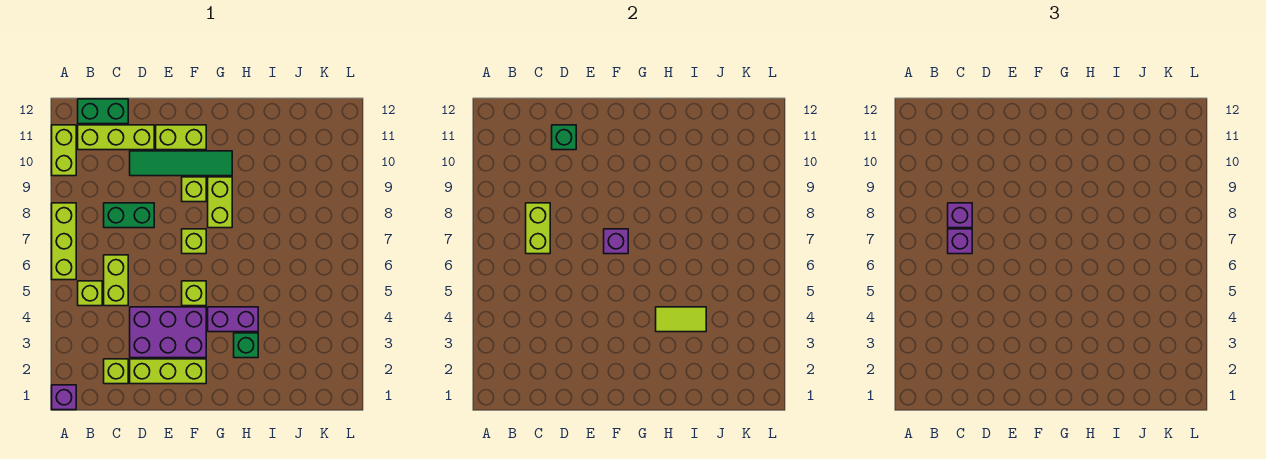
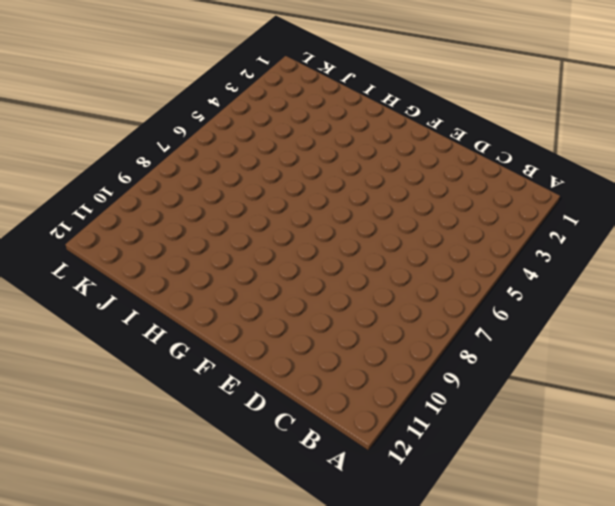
none -> purple 1x1 brick [52,385,76,410]
none -> lime 1x3 brick [52,203,76,280]
none -> lime 1x2 brick [52,125,76,176]

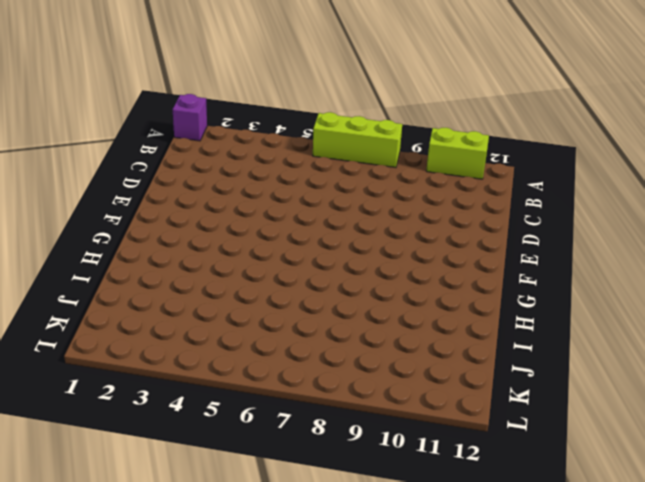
none -> lime 1x1 brick [78,281,102,306]
none -> lime 1x3 brick [78,125,154,150]
none -> green 1x2 brick [78,99,128,124]

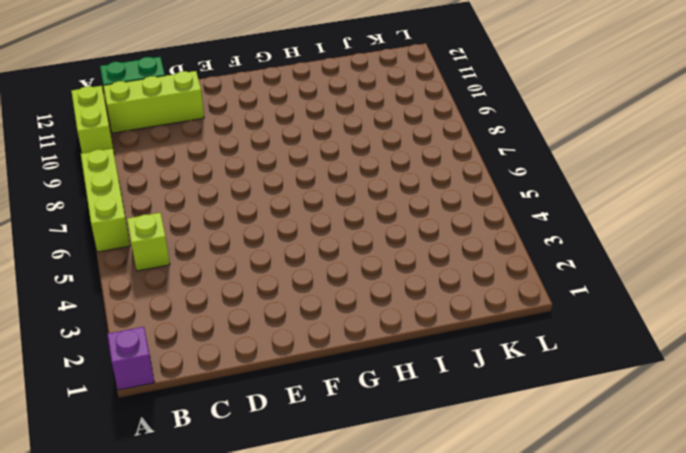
none -> lime 1x1 brick [104,359,128,384]
none -> lime 1x2 brick [104,255,128,306]
none -> green 1x2 brick [104,203,154,228]

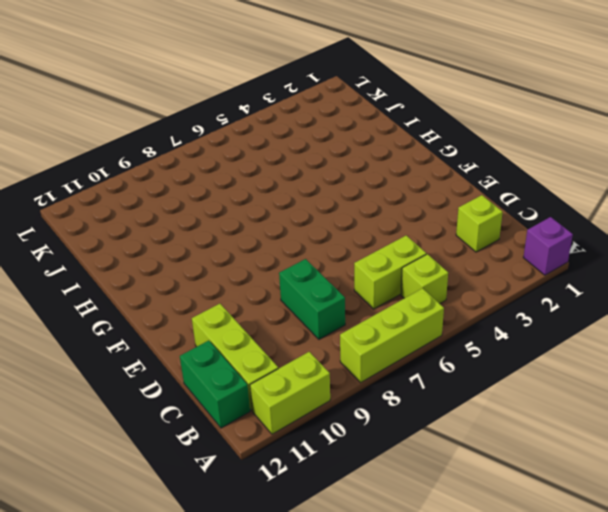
none -> lime 1x3 brick [130,359,206,384]
none -> purple 2x3 brick [130,307,206,358]
none -> green 1x4 tile [130,151,232,176]

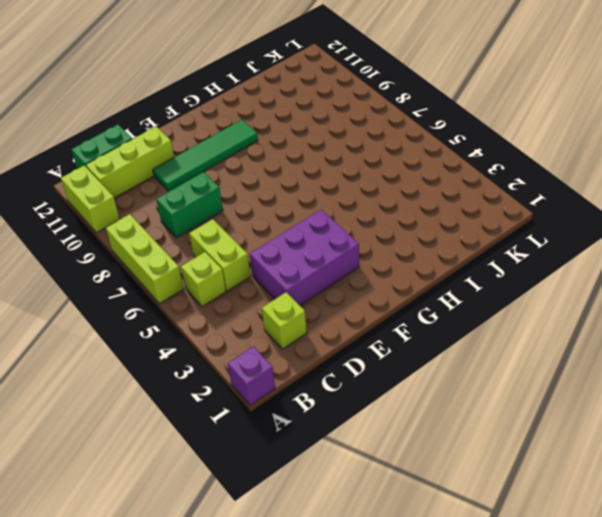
none -> lime 1x3 brick [130,359,206,384]
none -> lime 1x2 brick [156,125,206,150]
none -> lime 1x1 brick [182,281,206,306]

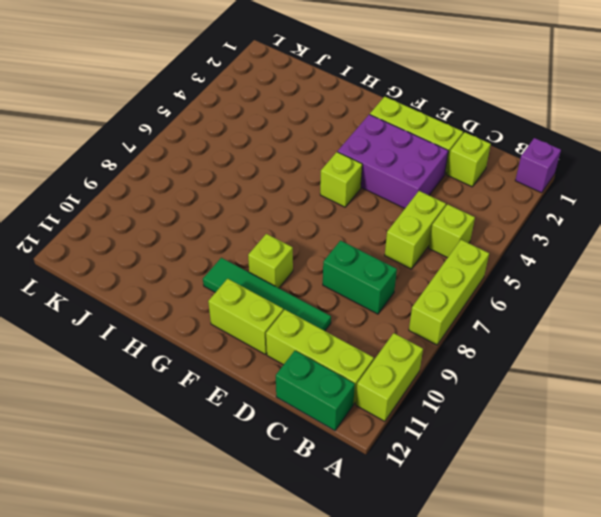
none -> lime 1x1 brick [182,229,206,254]
none -> purple 1x2 brick [208,307,258,332]
none -> lime 1x2 brick [208,177,232,228]

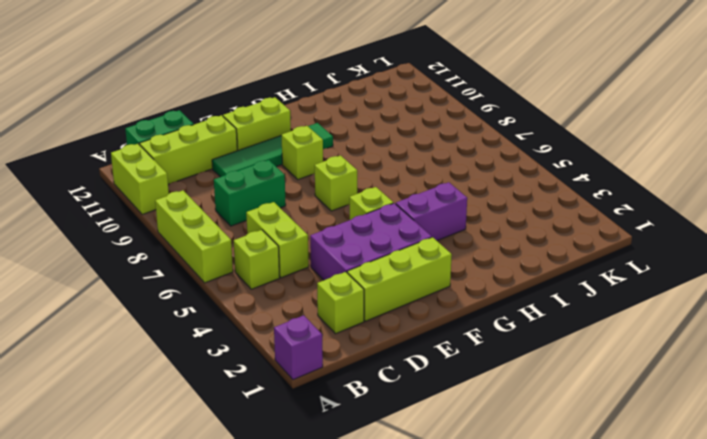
none -> lime 1x2 brick [208,177,232,228]
none -> green 1x1 brick [234,333,258,358]
none -> lime 1x2 brick [526,203,550,254]

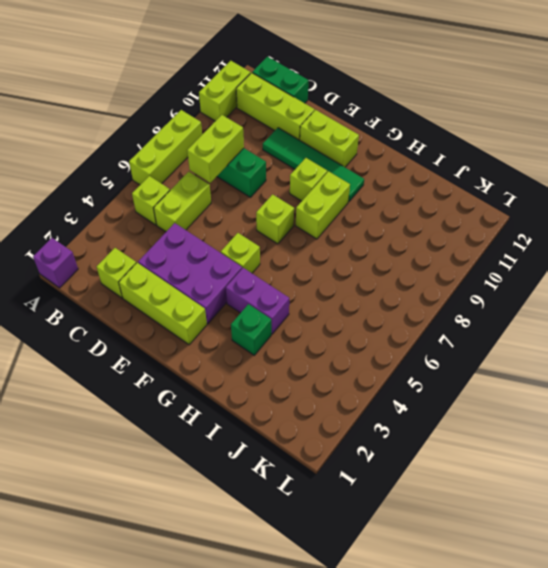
none -> green 1x1 brick [552,125,576,150]
none -> purple 1x1 brick [604,229,628,254]
none -> lime 1x2 tile [656,307,706,332]

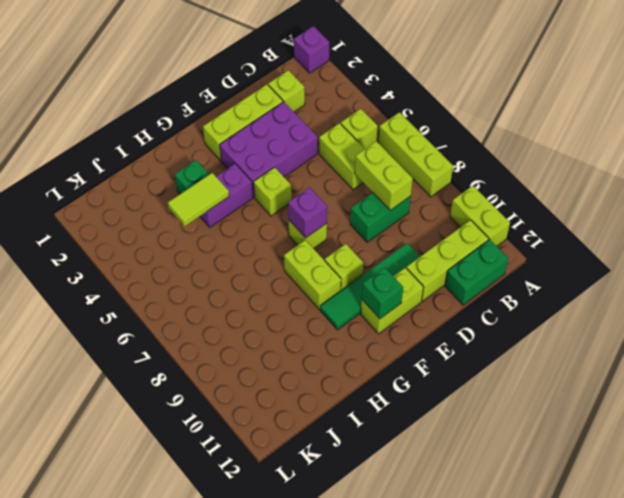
green 1x1 brick [362,268,403,319] -> green 1x1 brick moved to [552,125,576,150]
none -> purple 1x1 brick [948,229,972,254]
none -> purple 1x1 brick [948,203,972,228]

